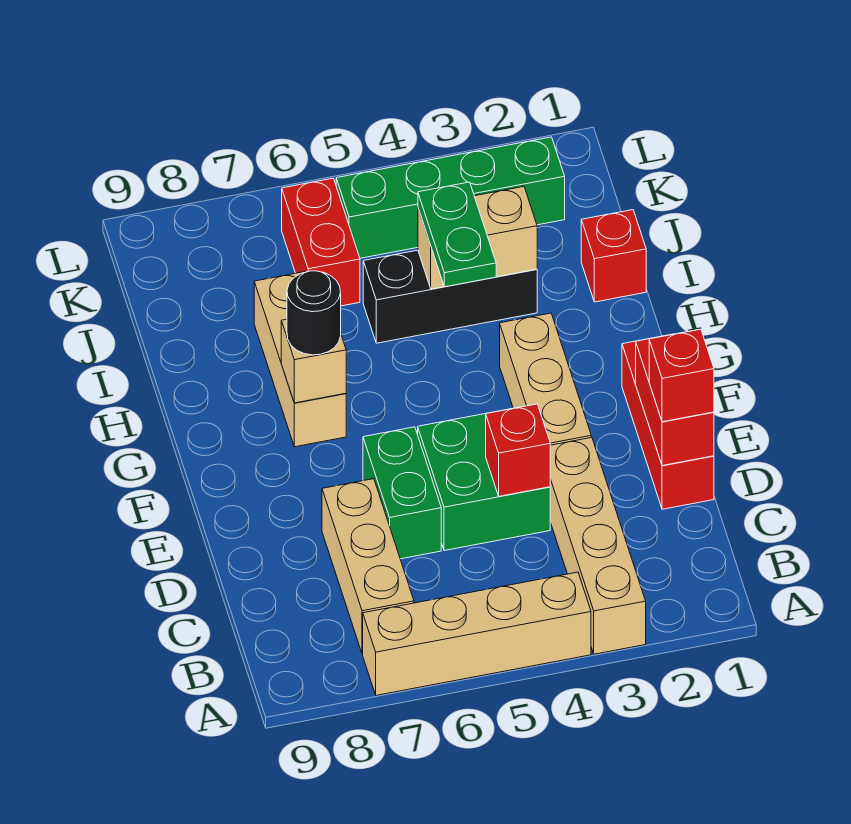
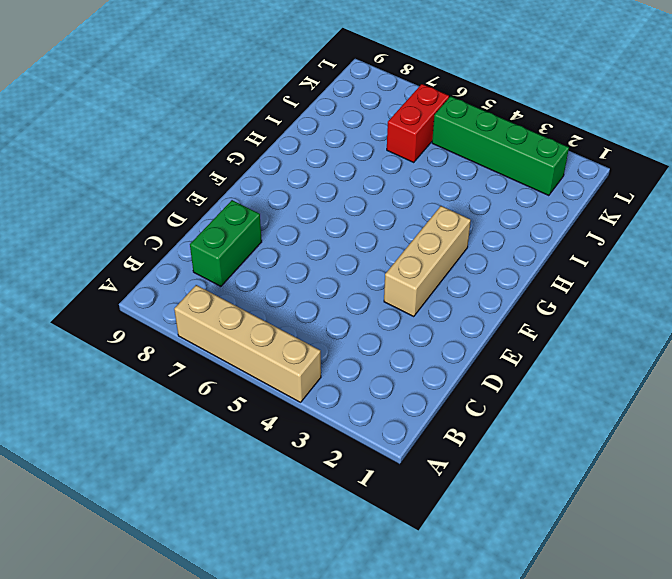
green 1x2 brick [190,200,262,286] -> green 1x2 brick moved to [363,427,441,559]
none -> tan 1x4 brick [550,437,646,654]
none -> tan 1x3 brick [322,479,414,654]
none -> red 1x3 brick [622,334,714,509]

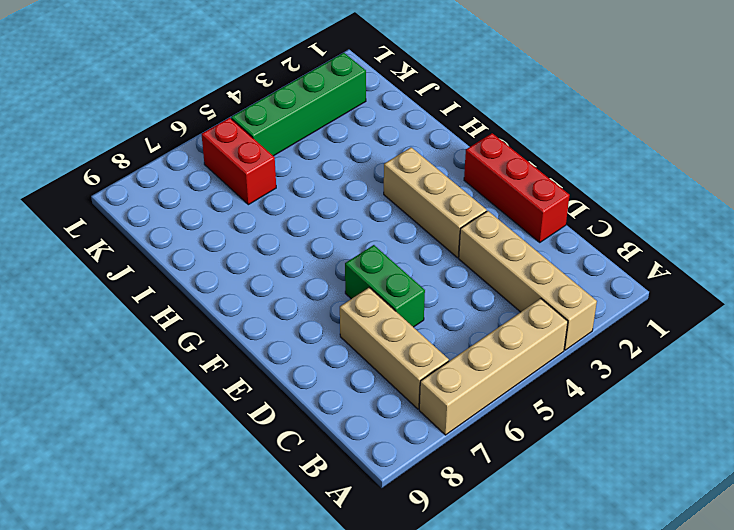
none -> green 2x2 brick [418,406,550,551]
none -> tan 1x3 brick [254,272,346,447]
none -> red 1x1 brick [581,210,646,302]

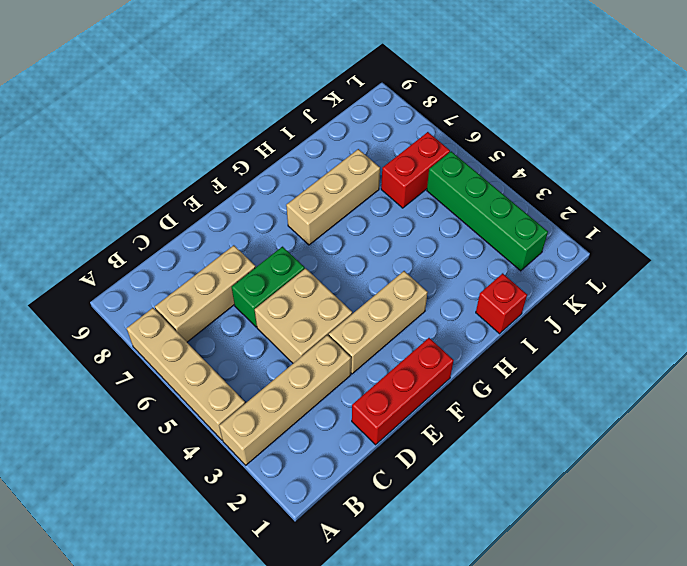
tan 2x2 brick [255,268,352,363] -> green 2x2 brick [418,406,550,551]
none -> black 1x3 brick [363,250,537,343]
none -> red 1x2 brick [636,334,714,466]
none -> red 1x1 brick [486,404,550,496]

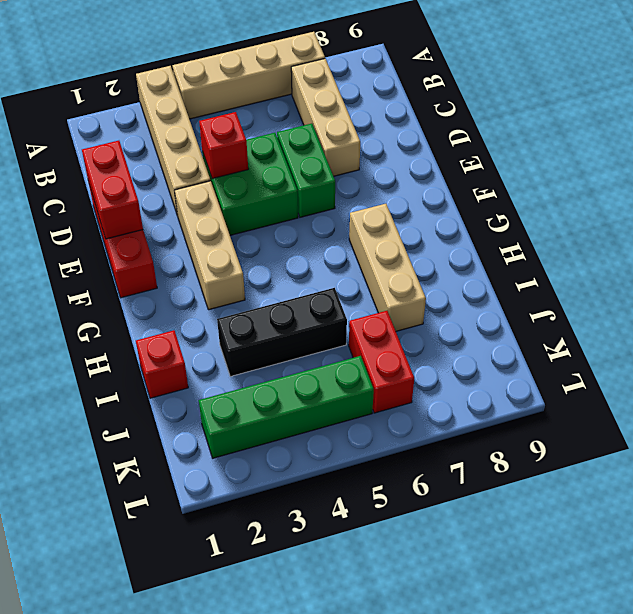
none -> tan 1x1 brick [281,319,346,403]
none -> tan 1x2 brick [418,187,537,289]
none -> red 1x1 brick [649,329,714,422]

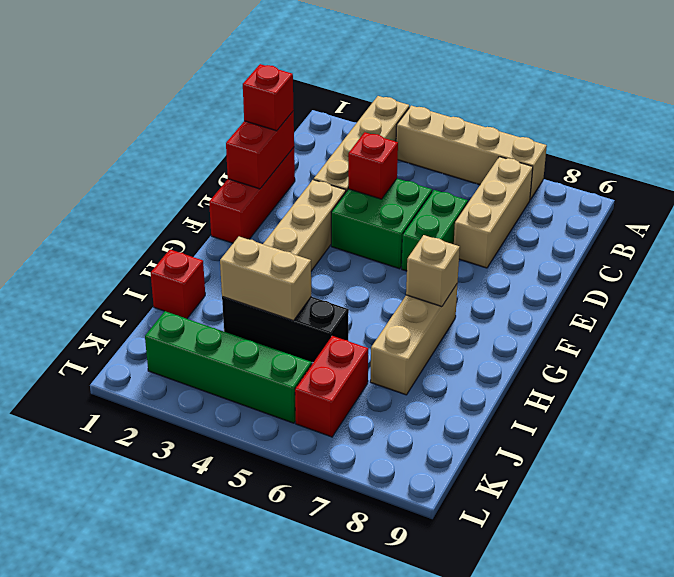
none -> black 1x1 round brick [287,271,341,355]
none -> green 1x2 plate [418,182,496,287]

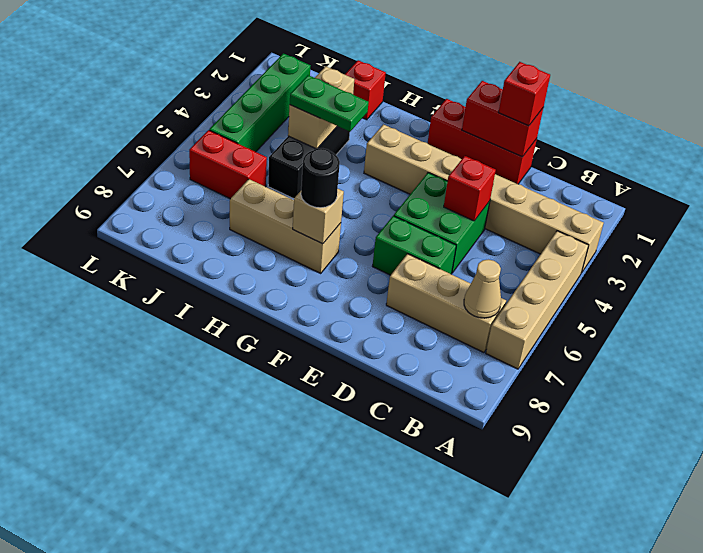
tan 1x1 cone [464,259,501,318] -> none

